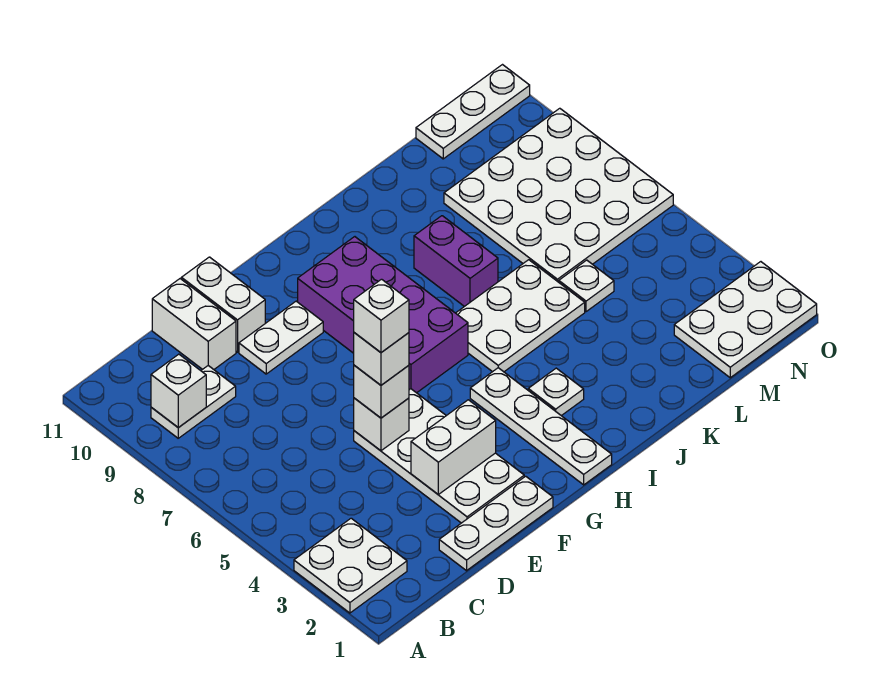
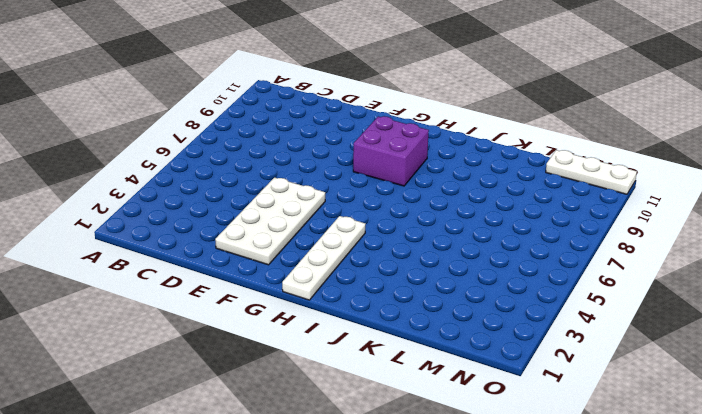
purple 2x2 brick [353,116,429,186] -> purple 2x4 brick [298,237,468,393]
none -> white 2x2 plate [294,518,407,613]
none -> white 1x2 plate [151,366,236,438]
none -> white 1x3 plate [439,476,553,571]

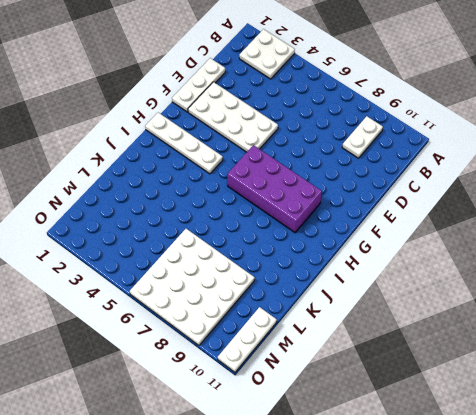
none -> white 1x2 brick [152,279,236,370]
none -> white 1x2 plate [239,301,323,374]
none -> white 1x2 brick [181,257,265,352]

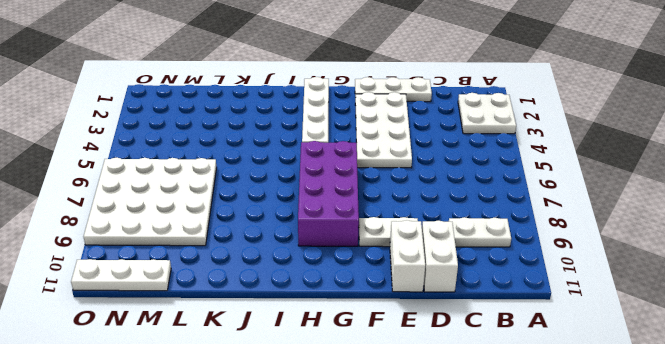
none -> white 1x1 plate [528,368,584,416]
none -> white 2x3 plate [456,260,585,372]
none -> purple 1x2 brick [414,216,498,307]

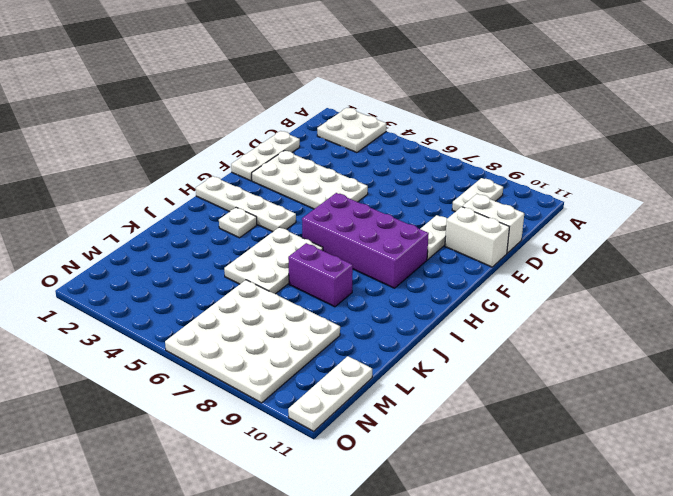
none -> white 1x1 plate [559,260,614,312]
none -> white 2x3 plate [674,262,817,378]
none -> white 1x1 brick [151,354,206,428]

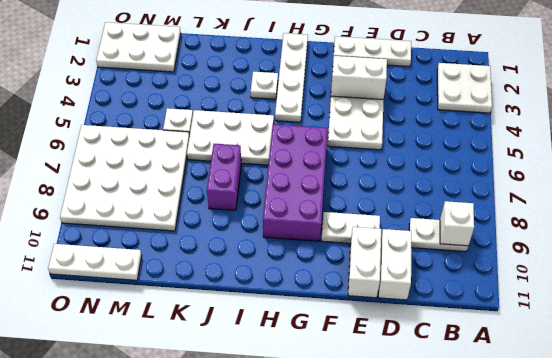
none -> white 1x1 brick [354,398,409,451]
none -> white 1x1 brick [354,365,409,418]
none -> white 1x1 brick [354,333,409,385]

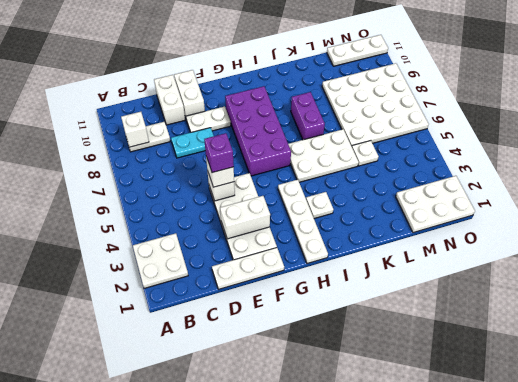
cyan 1x2 plate [171,128,214,158] -> none
purple 1x1 brick [204,133,234,173] -> white 1x1 brick [354,333,409,385]
none -> white 1x1 brick [354,279,409,352]

